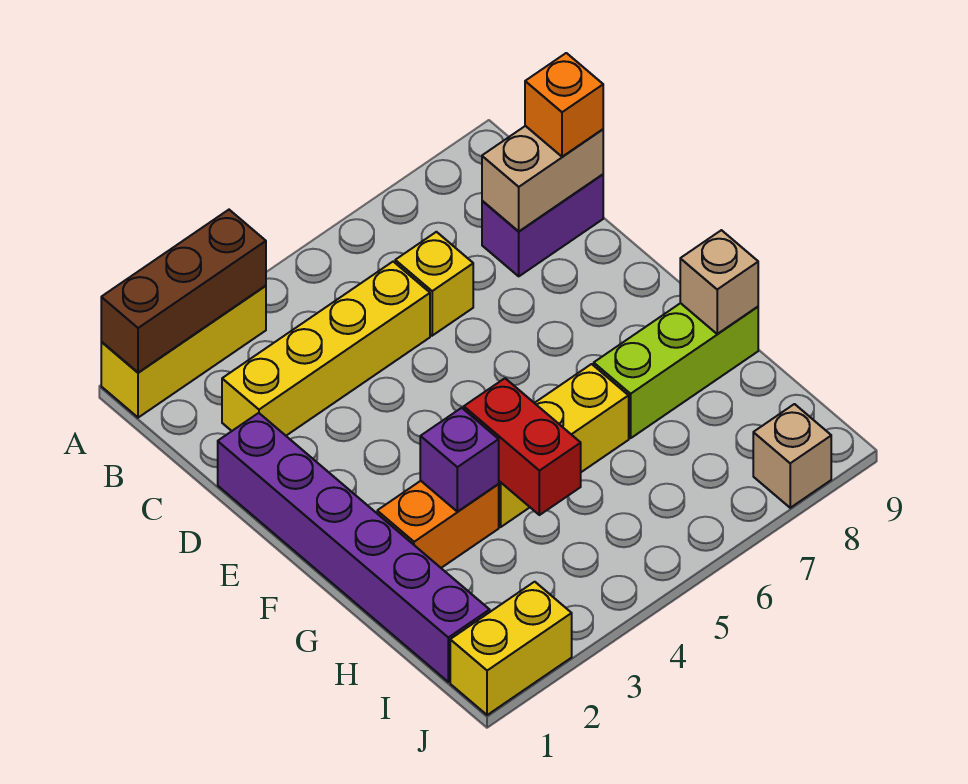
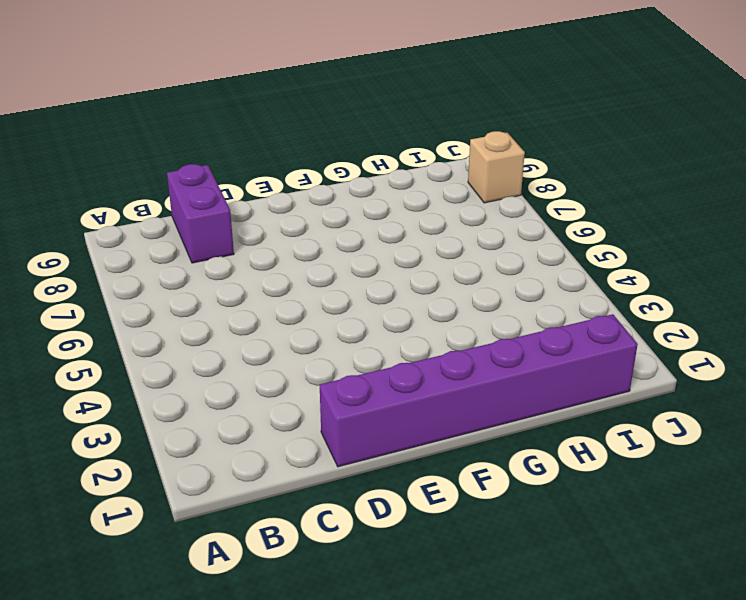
none -> yellow 1x3 brick [101,286,266,418]
none -> yellow 1x4 brick [222,262,430,436]
none -> yellow 1x1 brick [395,232,473,336]

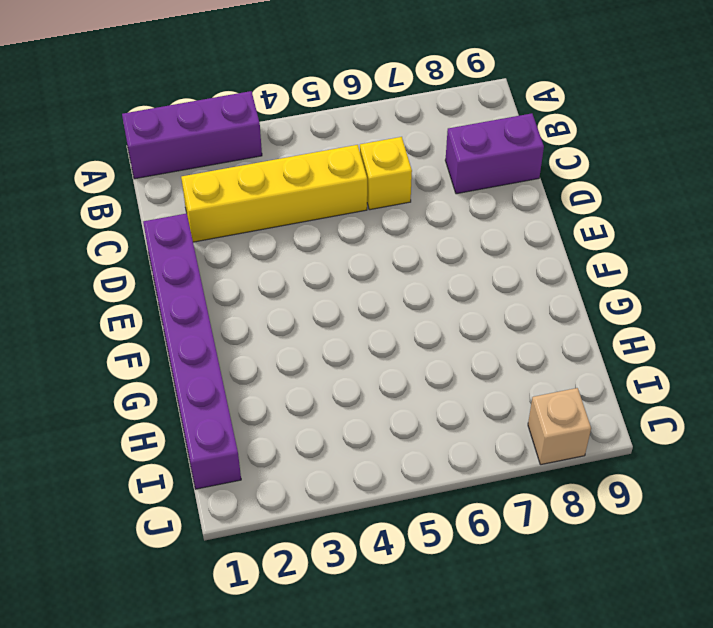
purple 1x3 brick [122,91,262,179] -> yellow 1x3 brick [101,286,266,418]
none -> orange 1x2 brick [377,481,499,568]
none -> yellow 1x3 brick [499,364,629,527]
none -> lime 1x3 brick [594,303,758,438]

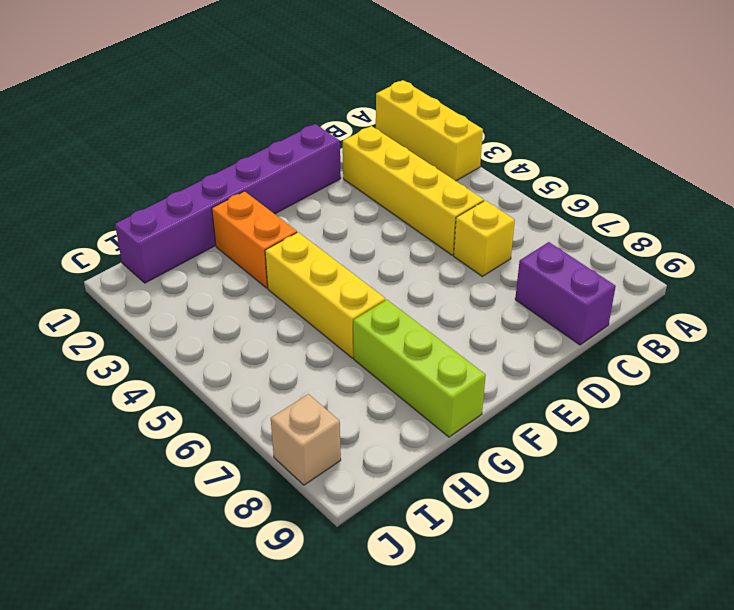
none -> yellow 1x2 brick [450,582,572,715]
none -> brown 1x3 brick [101,210,266,373]
none -> tan 1x2 brick [482,126,603,231]

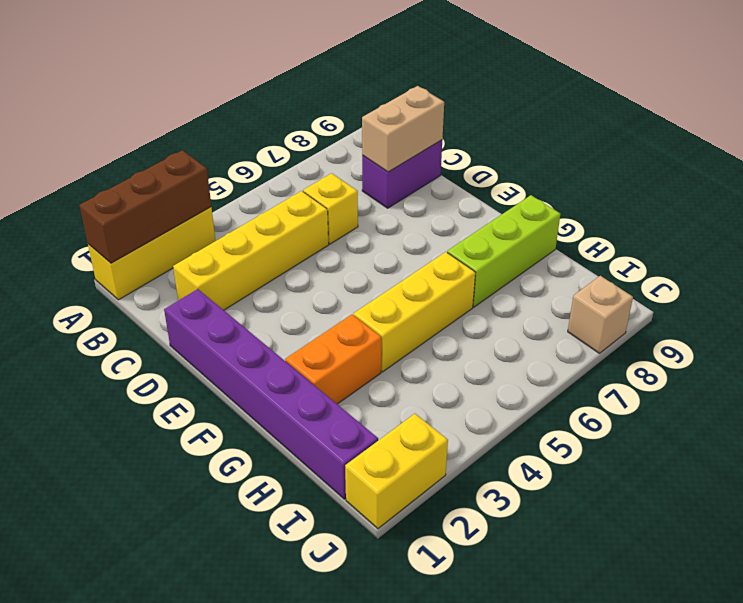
none -> purple 1x1 brick [420,408,499,512]
none -> red 1x2 brick [464,378,581,515]
none -> tan 1x1 brick [680,230,758,334]

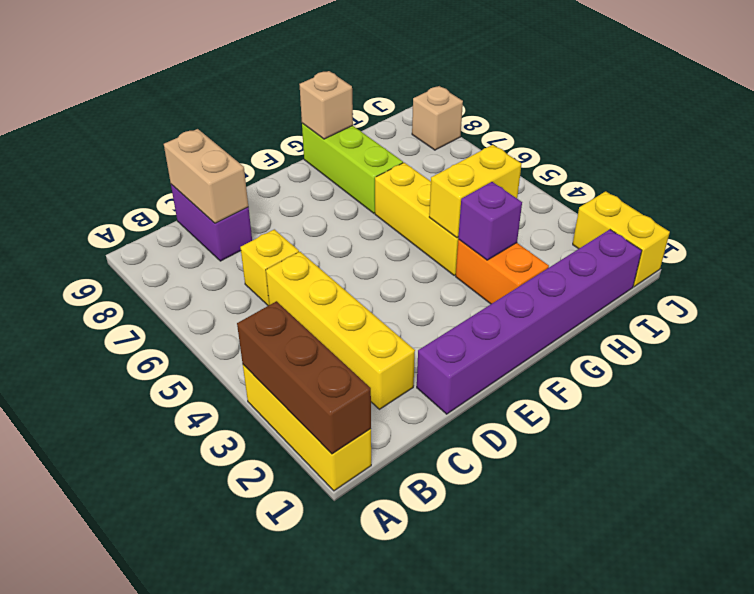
yellow 1x2 brick [429,145,521,238] -> red 1x2 brick [464,378,581,515]
none -> orange 1x1 brick [525,53,603,157]

